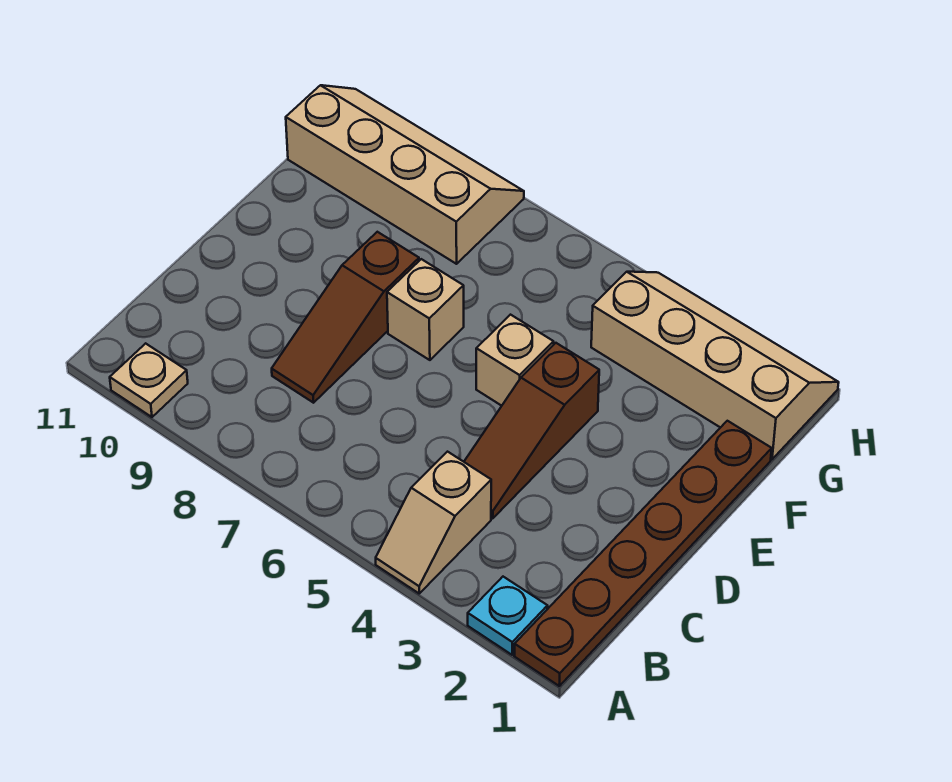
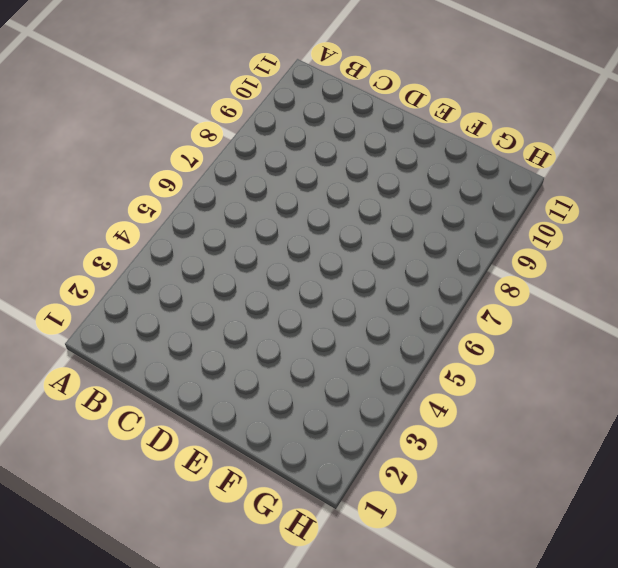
none -> brown 1x6 plate [514,421,772,686]
none -> cyan 1x1 plate [468,577,548,655]

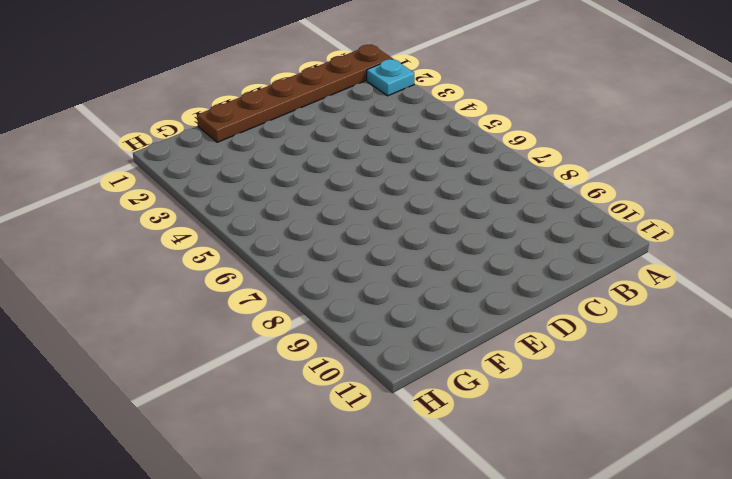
none -> tan 1x2 slope [376,452,491,593]
none -> tan 1x1 plate [110,343,188,417]

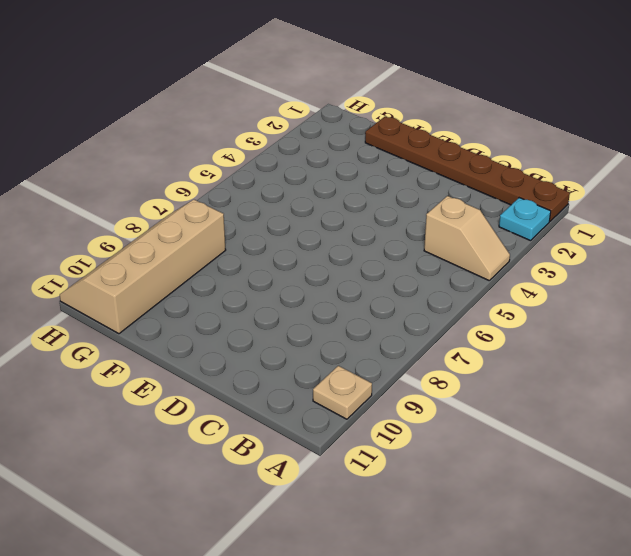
none -> brown 1x3 slope [464,343,599,518]
none -> brown 1x3 slope [272,232,419,403]

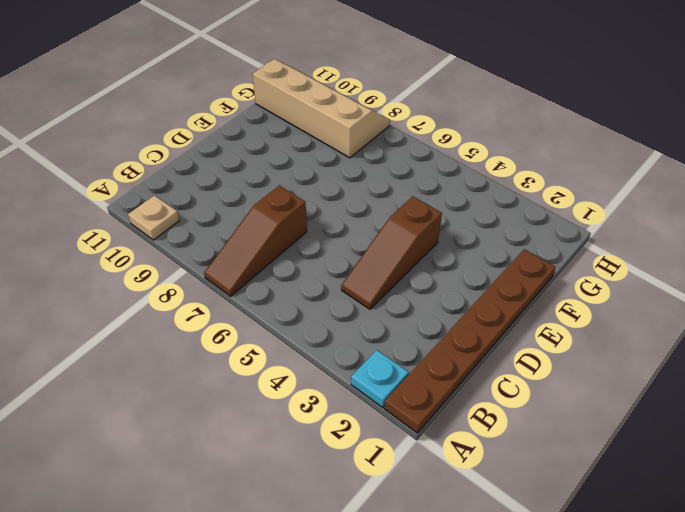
brown 1x3 slope [204,185,307,296] -> brown 1x3 slope moved to [272,232,419,403]
none -> tan 1x2 slope [376,452,491,593]
none -> tan 1x1 brick [476,315,554,406]

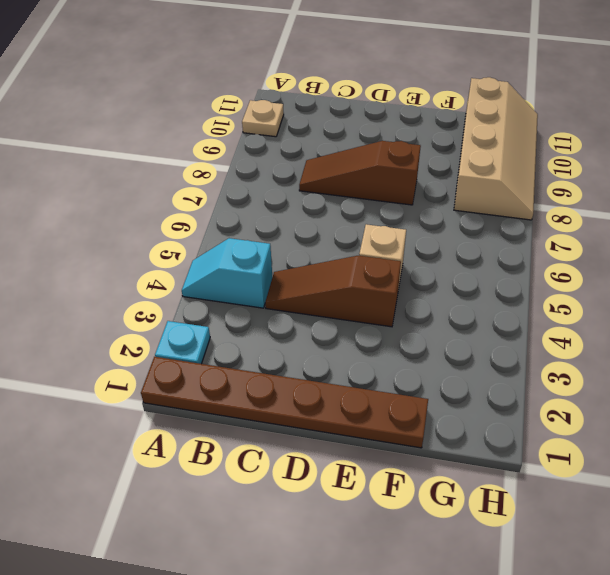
cyan 1x2 slope [182,238,272,308] -> tan 1x2 slope [376,452,491,593]
none -> tan 1x1 brick [387,259,464,360]
none -> tan 2x4 slope [591,272,839,459]

